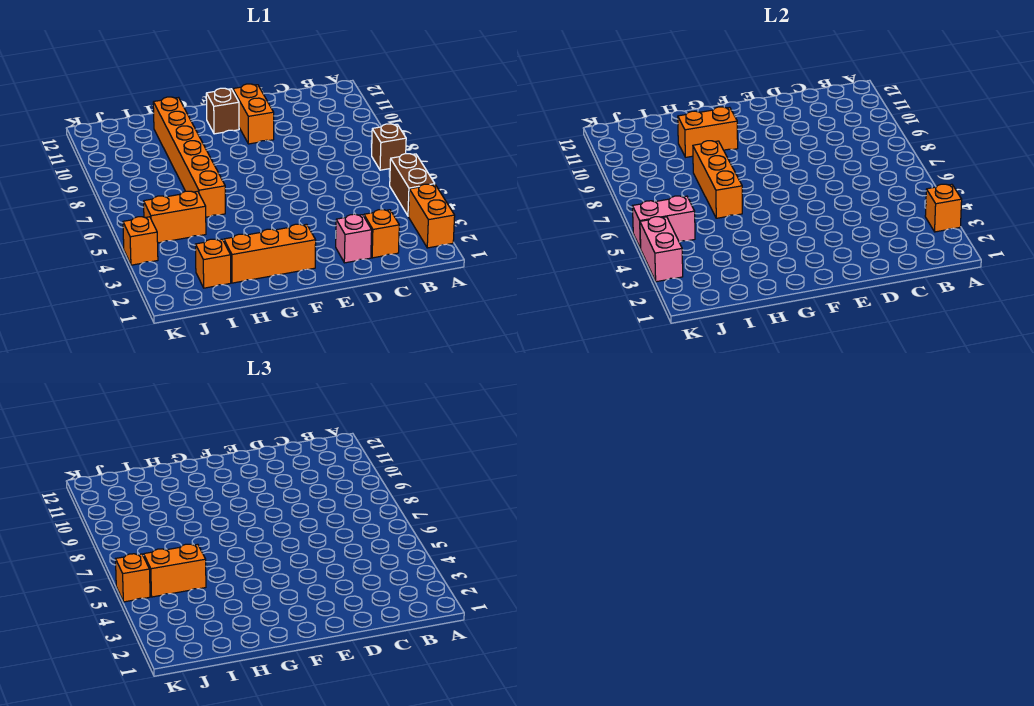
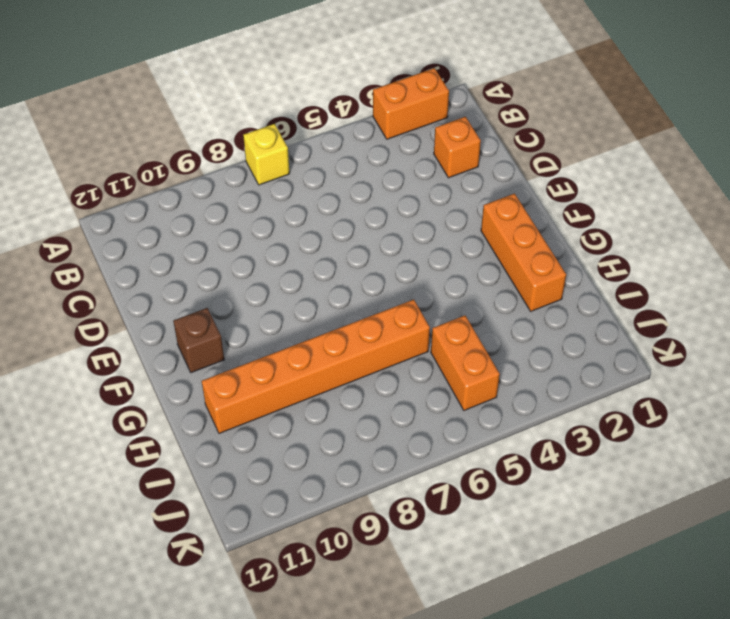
yellow 1x1 brick [243,124,290,185] -> brown 1x1 brick [372,124,406,170]
none -> brown 1x2 brick [390,154,435,215]
none -> pink 1x1 brick [336,214,372,263]
none -> orange 1x2 brick [233,84,274,144]

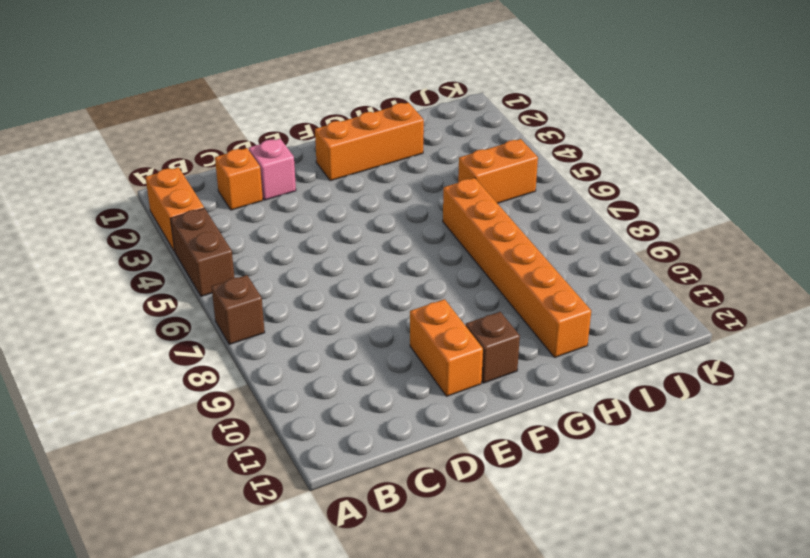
none -> orange 1x1 brick [195,239,231,288]
none -> orange 1x1 brick [123,217,158,265]
none -> orange 1x1 brick [925,184,962,232]

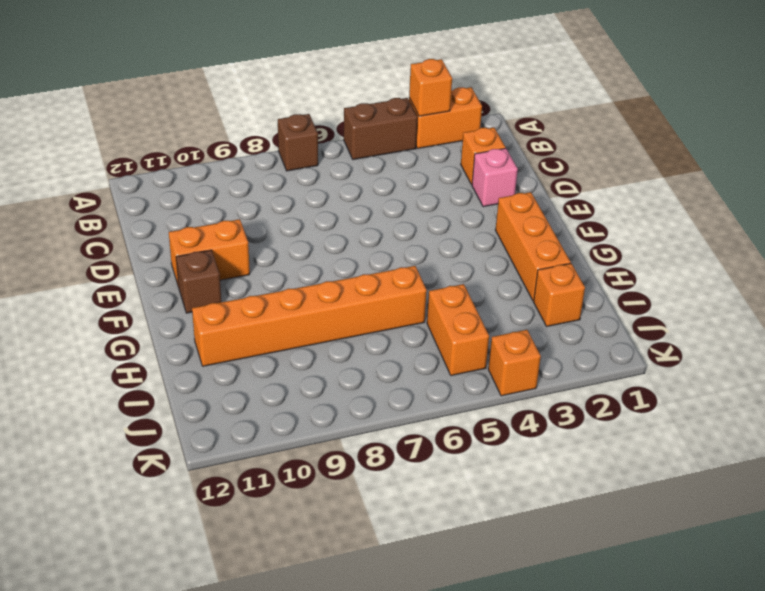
none -> orange 1x2 brick [678,107,738,157]
none -> orange 1x3 brick [693,141,742,218]
none -> pink 1x2 brick [632,196,695,249]

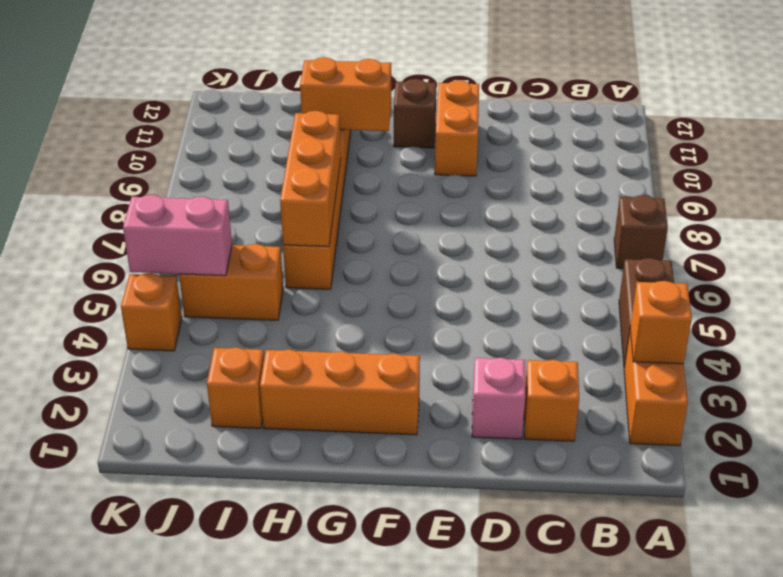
none -> pink 1x2 brick [640,217,683,282]
none -> orange 1x2 brick [144,544,206,597]
none -> orange 1x1 brick [115,554,150,602]

